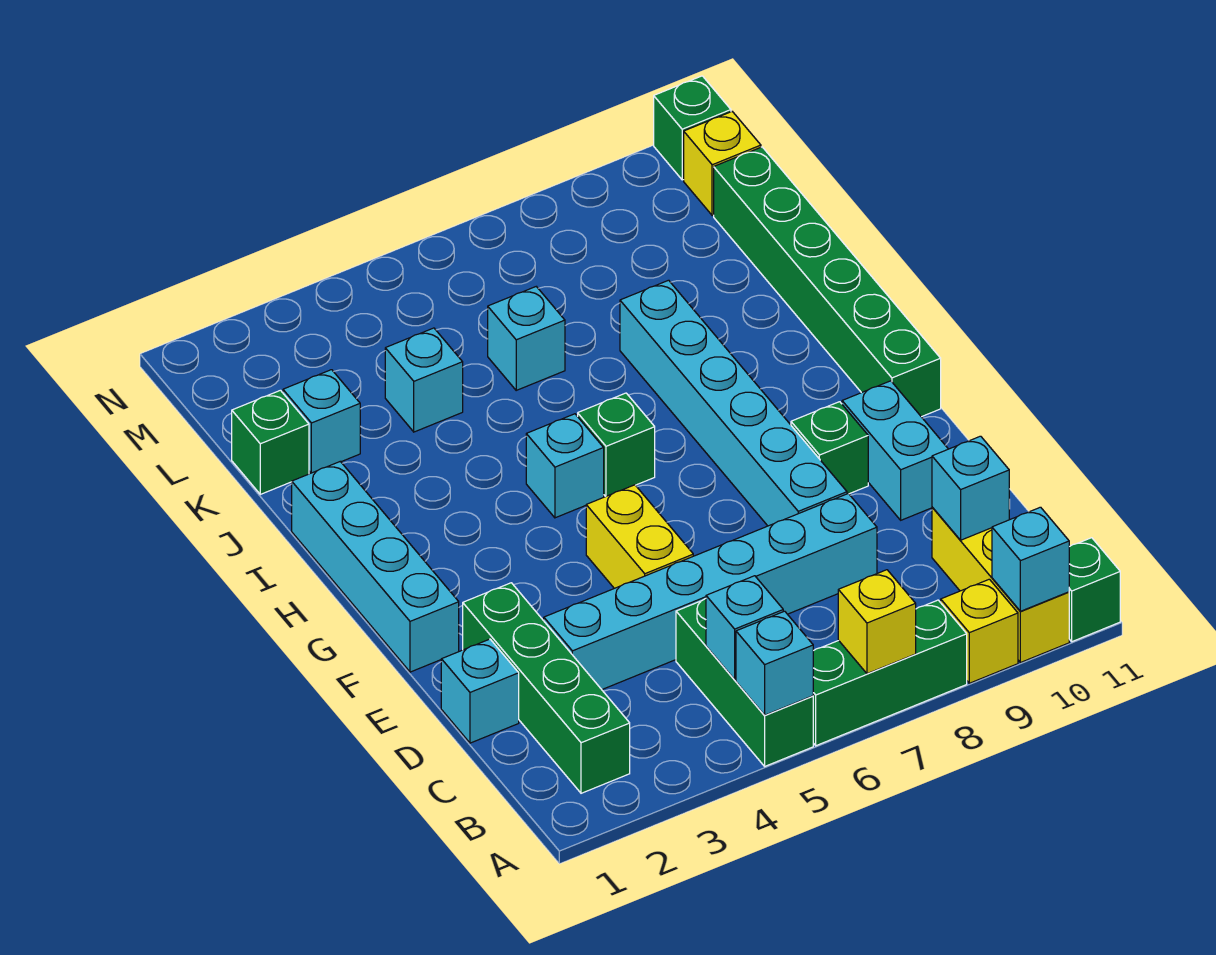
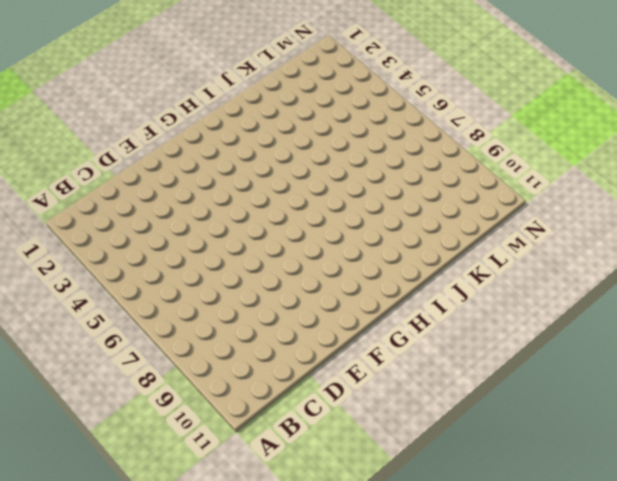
none -> green 1x3 brick [676,599,813,766]
none -> green 1x3 brick [813,600,967,746]
none -> yellow 1x1 brick [941,579,1018,683]

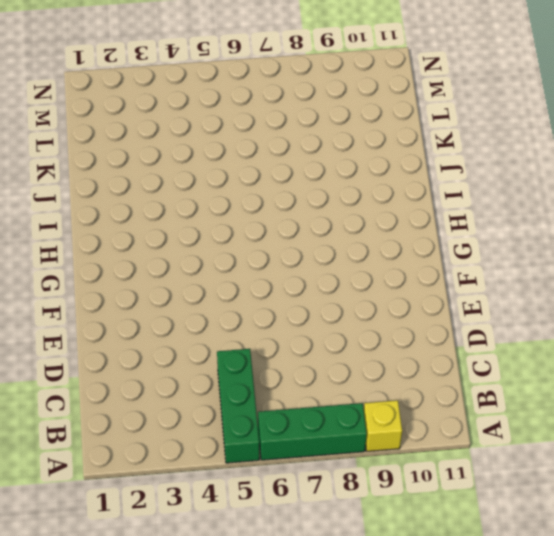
none -> yellow 1x3 brick [932,507,1069,663]
none -> green 1x1 brick [1069,538,1120,642]
none -> green 1x4 brick [463,583,630,793]

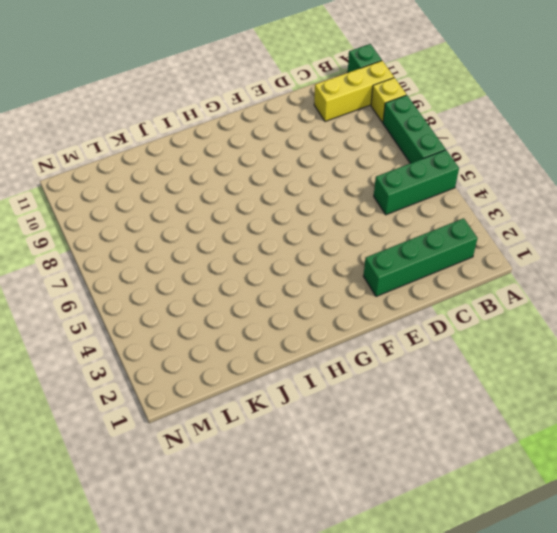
none -> cyan 1x1 brick [441,639,519,743]
none -> cyan 1x6 brick [543,494,877,689]
none -> yellow 1x2 brick [586,485,693,588]

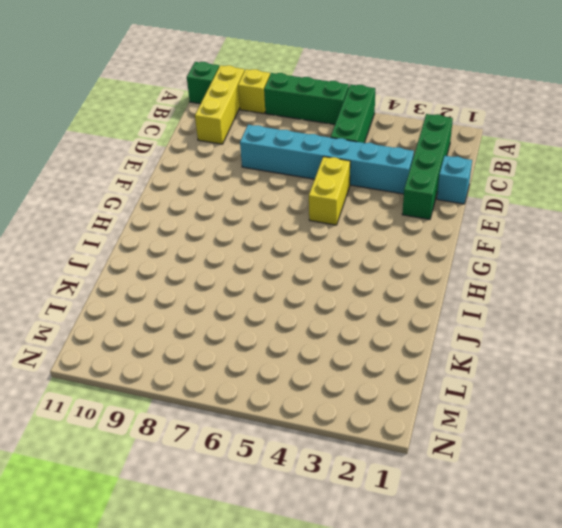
none -> cyan 1x6 brick [620,280,847,526]
none -> cyan 1x2 brick [842,381,948,520]
none -> cyan 1x4 brick [292,462,459,672]

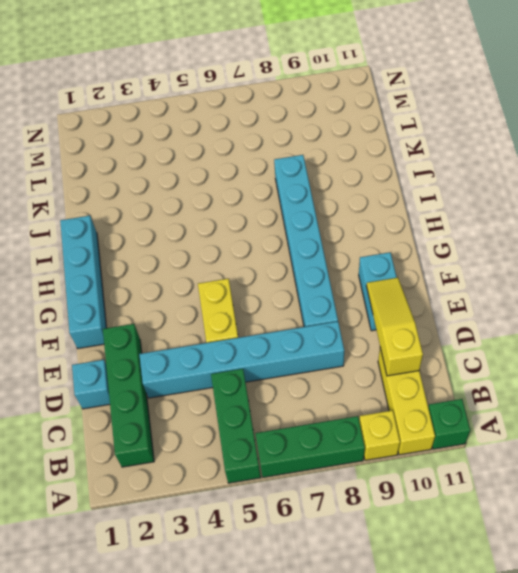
yellow 1x3 slope [366,278,423,376] -> cyan 1x1 brick [932,436,1009,540]
none -> green 1x1 brick [791,402,868,494]
none -> green 1x6 brick [714,147,941,417]
none -> cyan 1x1 brick [526,414,604,518]

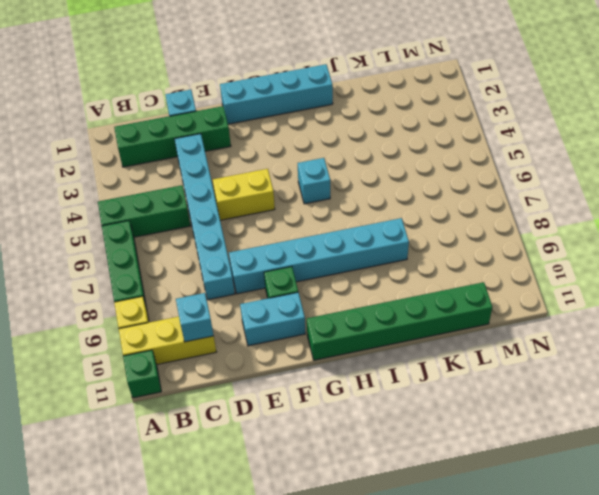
none -> green 1x1 brick [578,393,655,497]
none -> green 1x1 brick [232,390,309,494]
none -> cyan 1x1 brick [283,370,360,473]

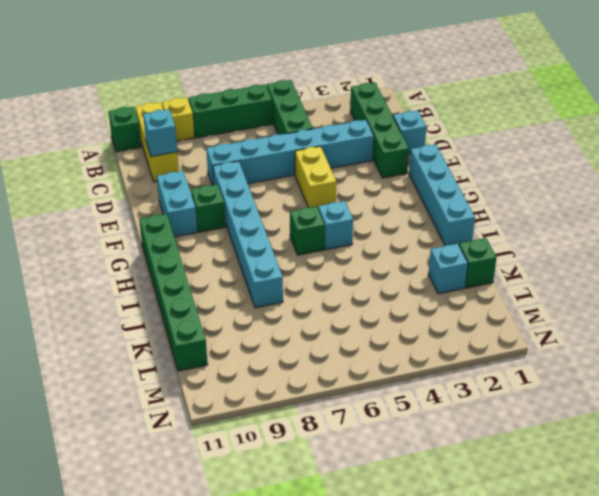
none -> cyan 1x1 brick [385,328,463,432]
none -> cyan 1x1 brick [488,287,565,390]
none -> yellow 1x1 brick [684,112,761,215]

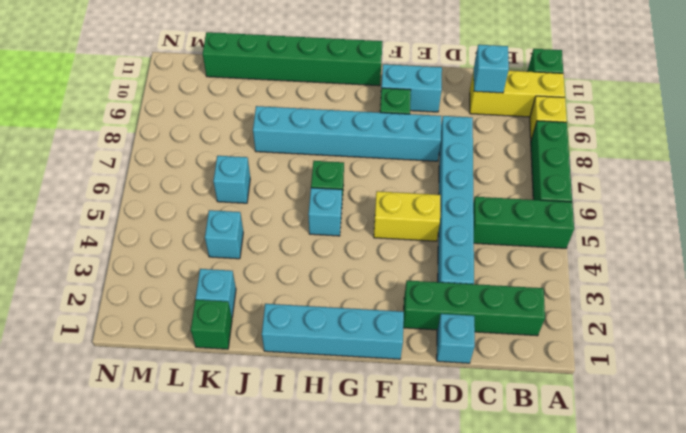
none -> yellow 1x1 brick [684,112,761,215]
none -> green 1x1 brick [654,76,731,180]
none -> cyan 1x1 brick [736,611,813,715]

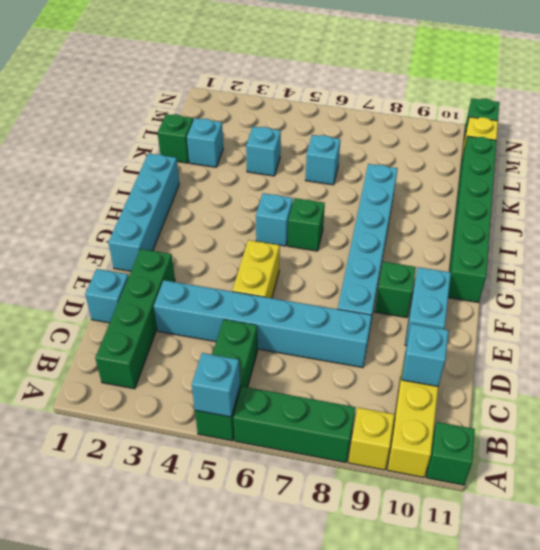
none -> yellow 1x1 brick [838,570,916,674]
none -> cyan 1x1 brick [992,507,1069,611]
none -> cyan 1x1 brick [706,576,783,680]

